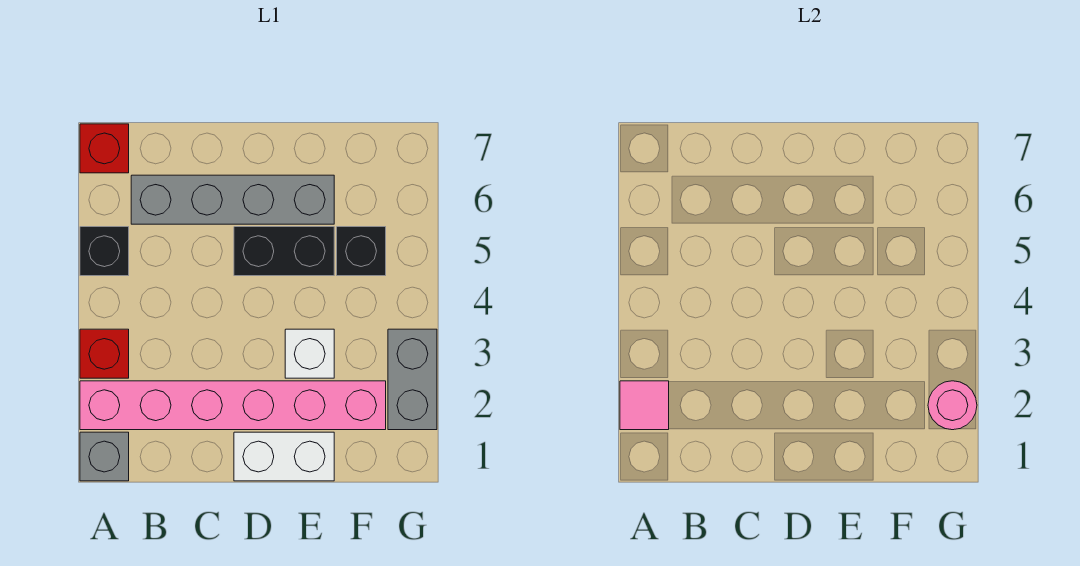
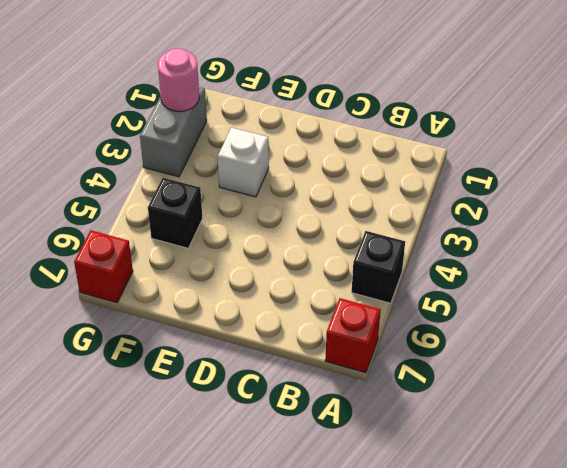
red 1x1 brick [74,230,133,303] -> red 1x1 brick moved to [80,329,129,378]
none -> grey 1x1 brick [80,432,129,481]
none -> pink 1x6 brick [80,381,386,430]
none -> grey 1x4 brick [131,175,334,224]

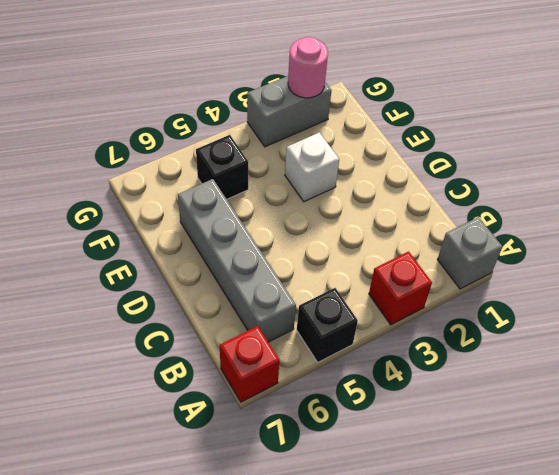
none -> pink 1x6 brick [80,381,386,430]
none -> white 1x2 brick [234,432,334,481]
none -> black 1x2 brick [234,227,334,276]

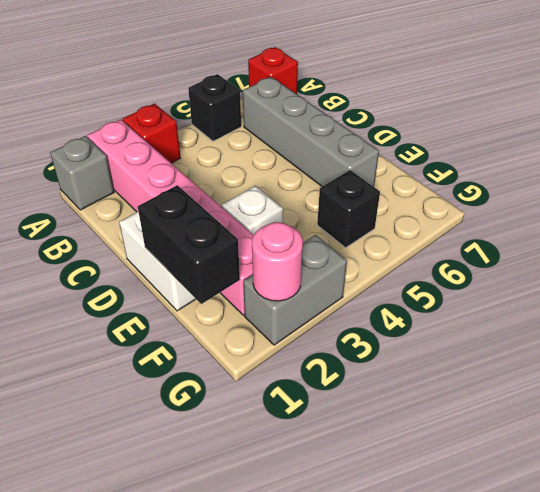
black 1x2 brick [138,185,240,304] -> black 1x2 brick moved to [234,227,334,276]
none -> pink 1x1 tile [620,381,669,430]

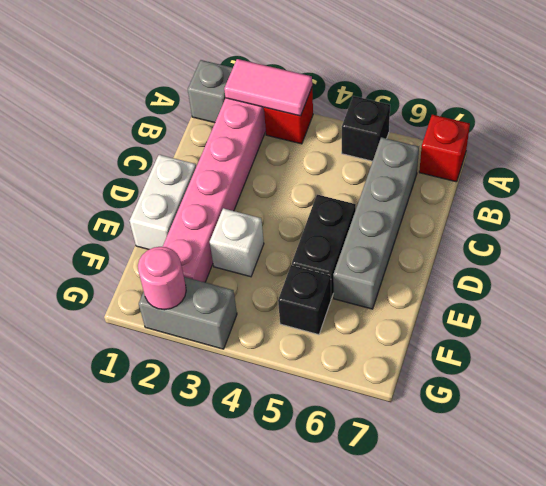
pink 1x2 tile [224,59,312,116] -> pink 1x1 tile [620,381,669,430]

